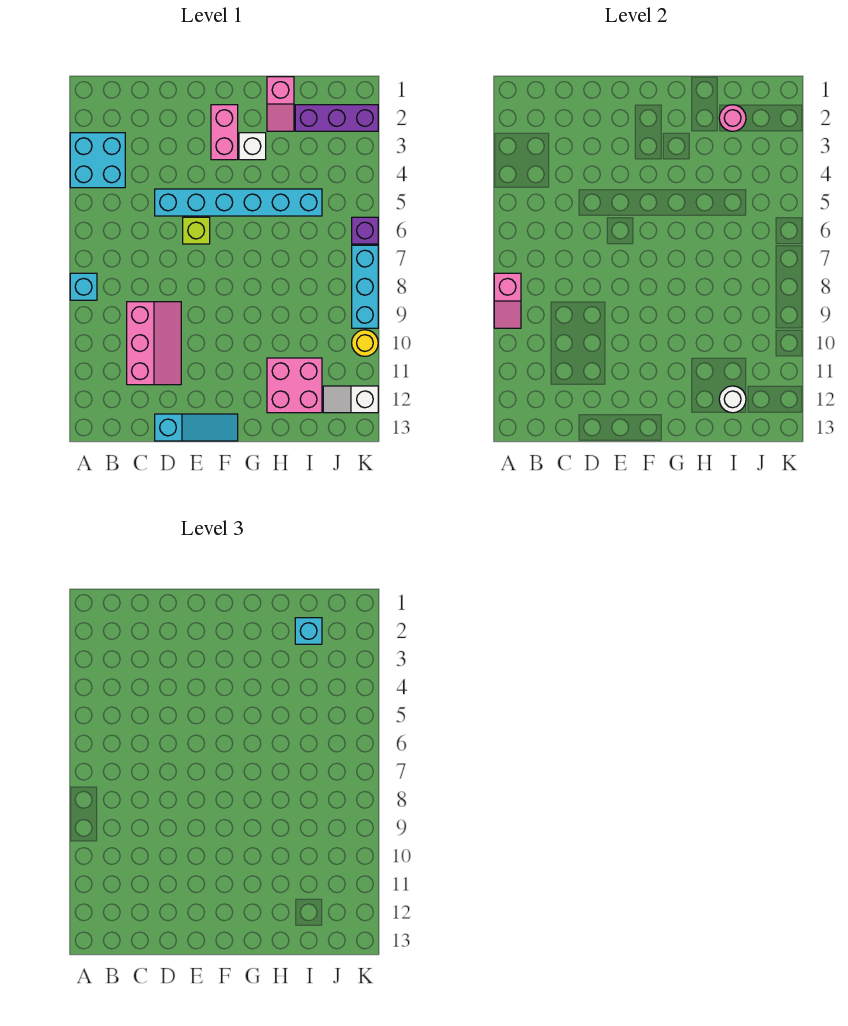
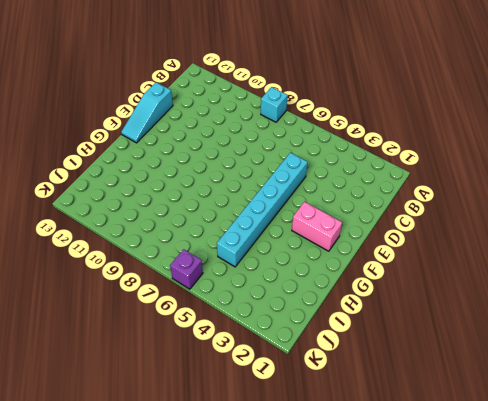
none -> cyan 2x2 brick [70,133,125,188]
none -> pink 2x3 slope [127,302,181,385]
none -> lime 1x1 brick [183,217,210,244]

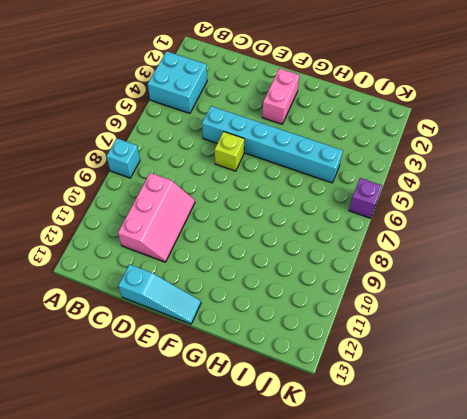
none -> white 1x1 brick [239,133,266,160]
none -> pink 1x2 slope [267,77,294,131]
none -> pink 2x2 brick [267,358,322,413]

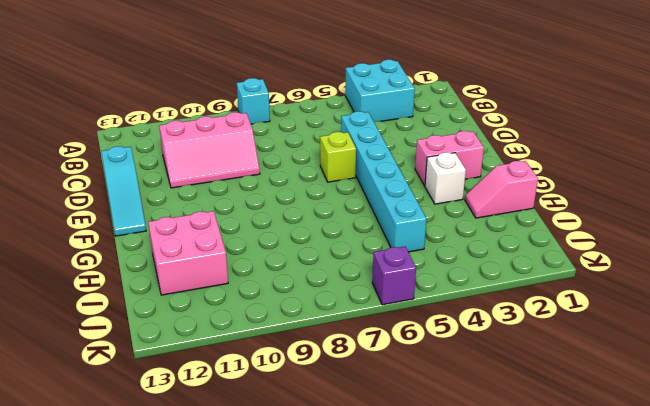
none -> purple 1x3 brick [295,105,378,131]
none -> white 1x2 slope [323,386,378,413]
none -> cyan 1x3 brick [352,245,378,328]

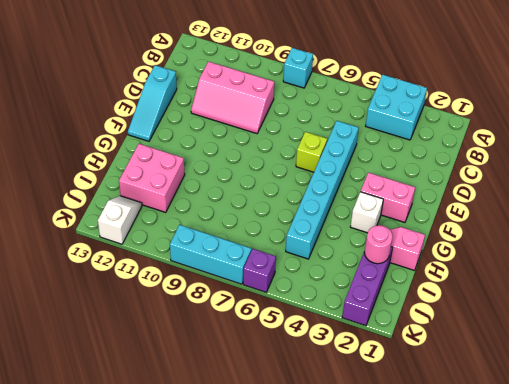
none -> yellow 1x1 round brick [352,330,378,356]
none -> pink 1x2 slope [494,273,521,328]
none -> white 1x1 round brick [719,386,746,413]

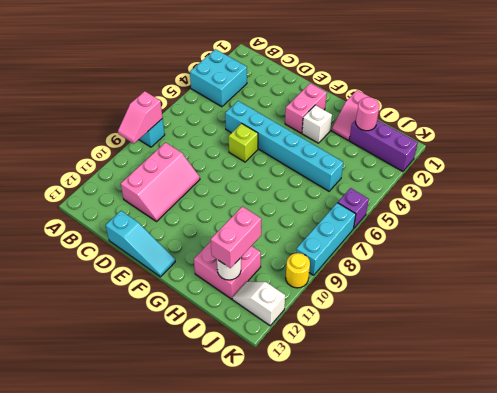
pink 1x2 brick [211,206,262,268] -> none
none -> cyan 1x1 brick [295,618,322,644]

